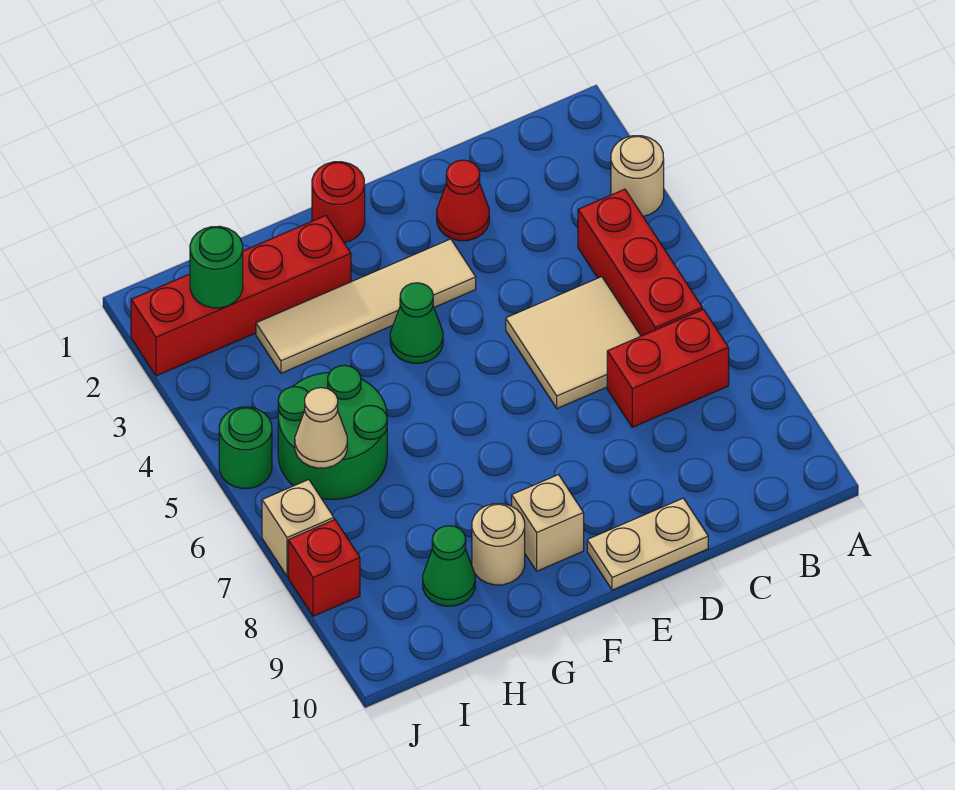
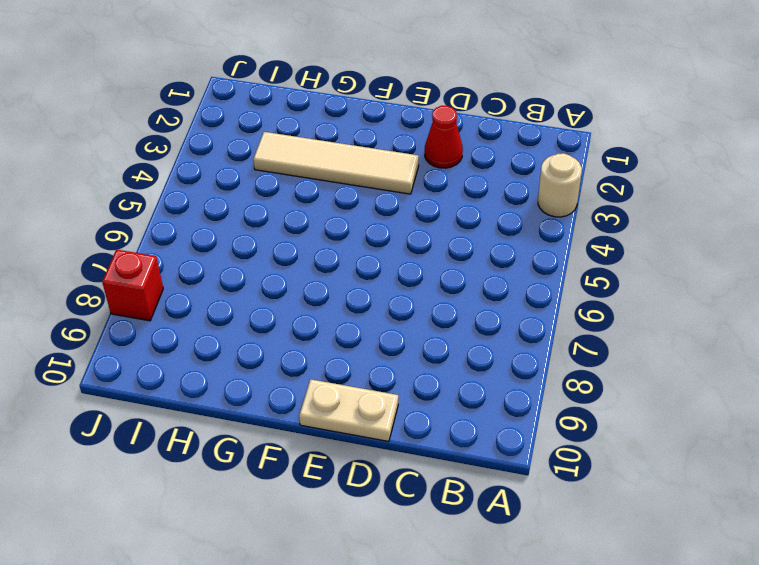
none -> red 1x3 brick [578,189,702,336]
none -> red 1x2 brick [607,309,729,427]
none -> tan 2x2 tile [506,277,641,408]

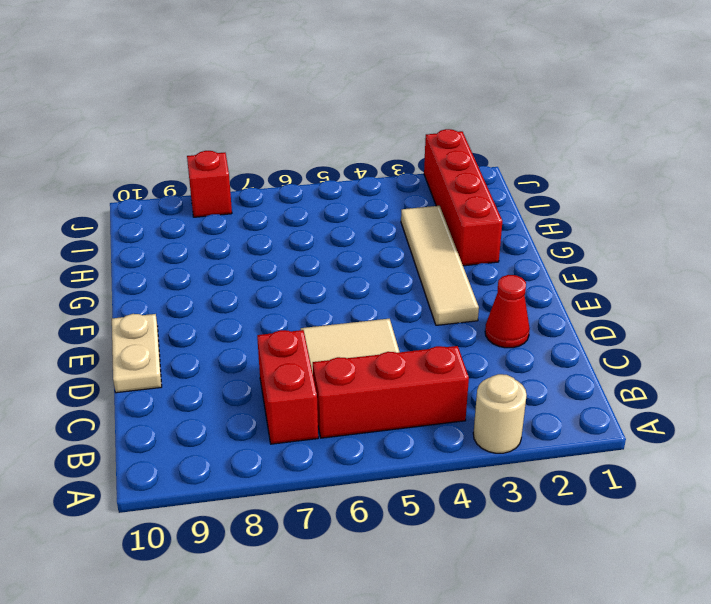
none -> red 1x1 round brick [312,162,365,243]
none -> green 1x1 cone [390,283,443,363]
none -> tan 1x1 brick [512,475,584,571]

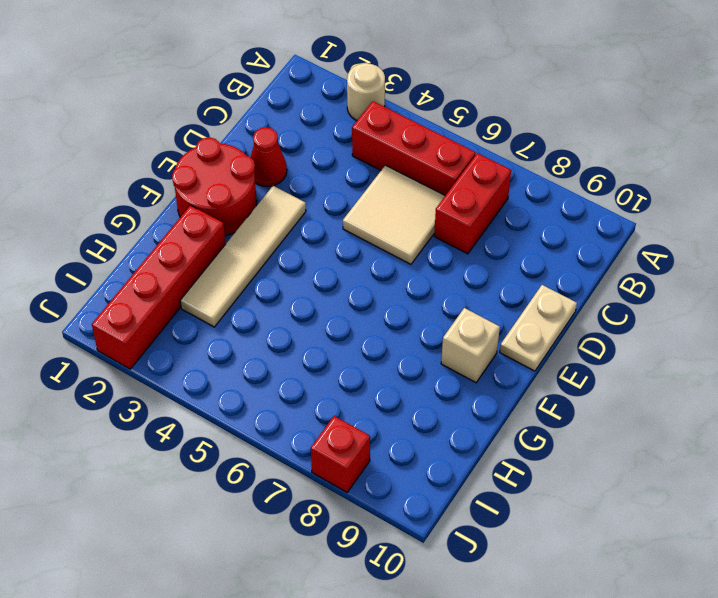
red 2x2 round brick [172,137,257,236] -> red 1x1 round brick [312,162,365,243]
none -> green 1x1 cone [390,283,443,363]
none -> tan 1x1 round brick [472,504,525,585]
none -> green 2x2 round brick [278,365,387,499]

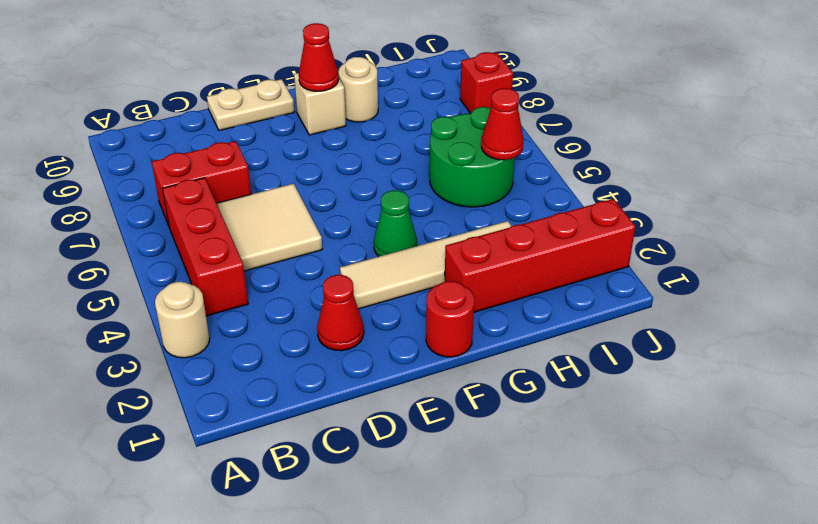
red 1x1 cone [299,23,339,91] -> none
red 1x1 cone [481,88,524,160] -> none
none -> green 1x1 cone [423,526,475,606]
none -> green 1x1 round brick [219,407,272,488]
none -> tan 1x1 brick [262,480,334,576]

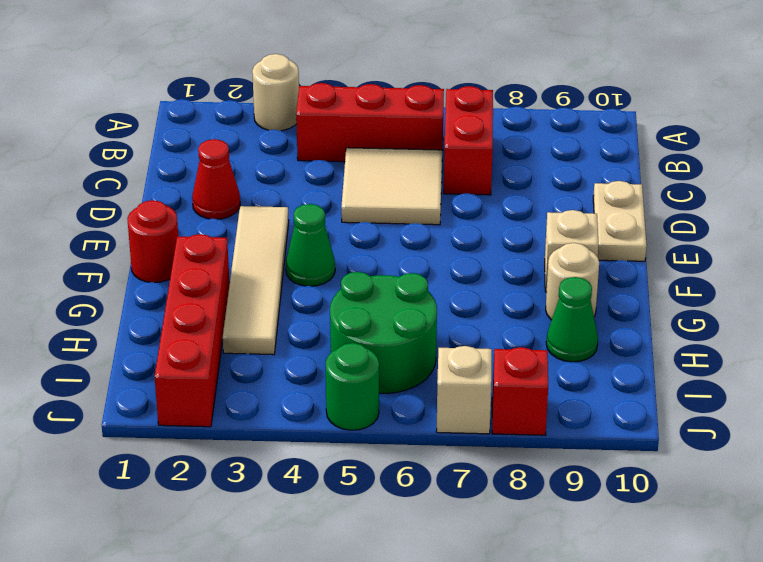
none -> green 1x1 round brick [190,226,243,308]
none -> tan 1x1 cone [295,388,347,468]

